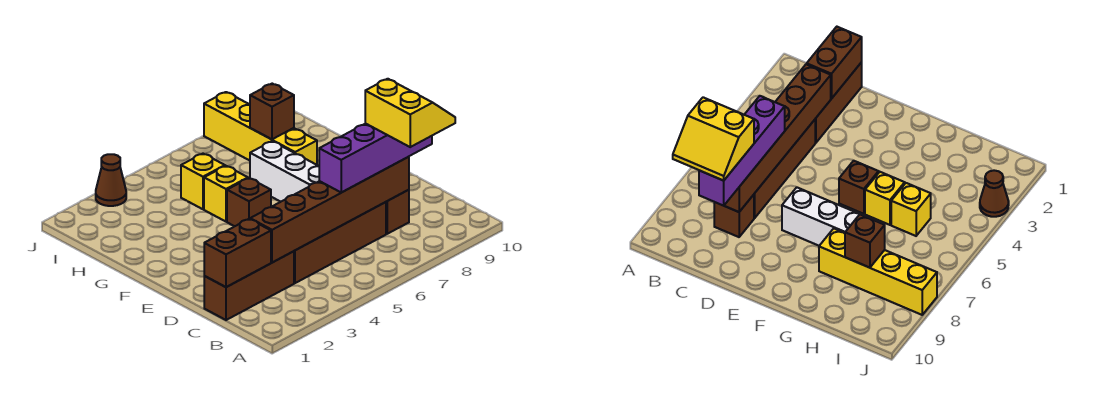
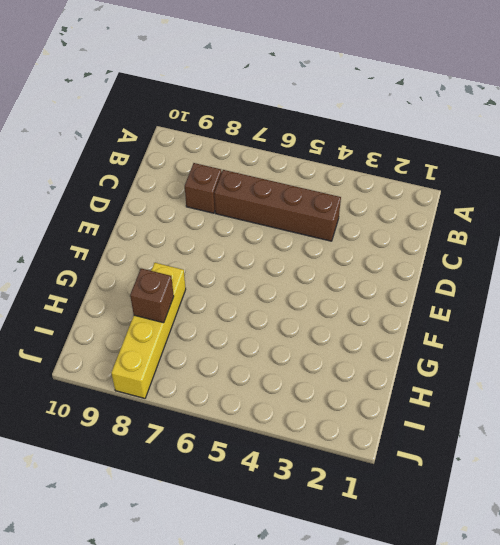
none -> brown 1x3 brick [204,251,294,320]
none -> white 1x3 brick [250,141,319,202]
none -> brown 1x1 brick [227,178,271,226]

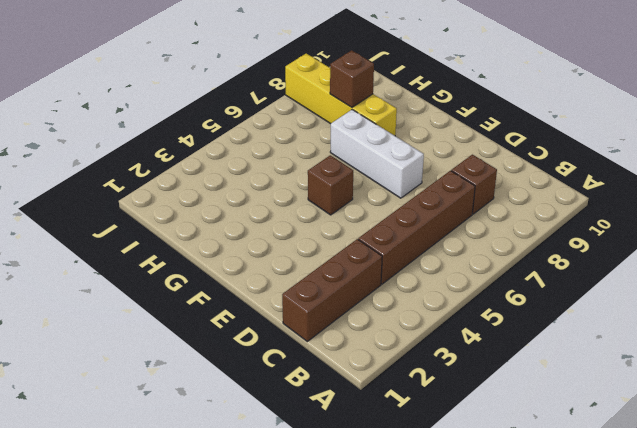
none -> yellow 1x1 brick [204,166,248,222]
none -> yellow 1x1 brick [181,154,225,209]
none -> brown 1x1 cone [96,154,126,206]

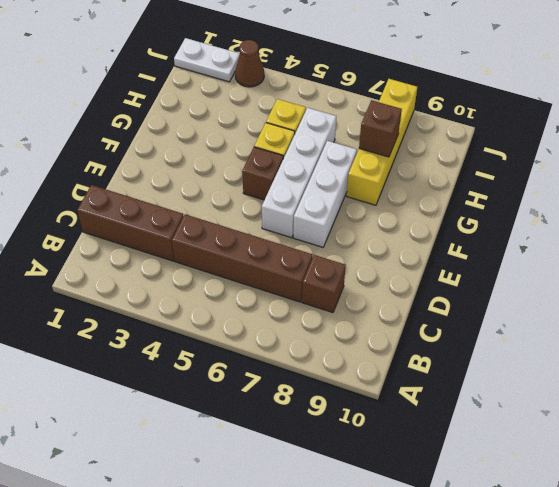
white 1x4 brick [262,108,336,238] -> none
white 1x2 plate [174,38,240,82] -> none
none -> brown 1x2 brick [204,219,271,287]
none -> brown 1x6 brick [250,157,409,263]
none -> purple 1x4 brick [319,124,432,192]

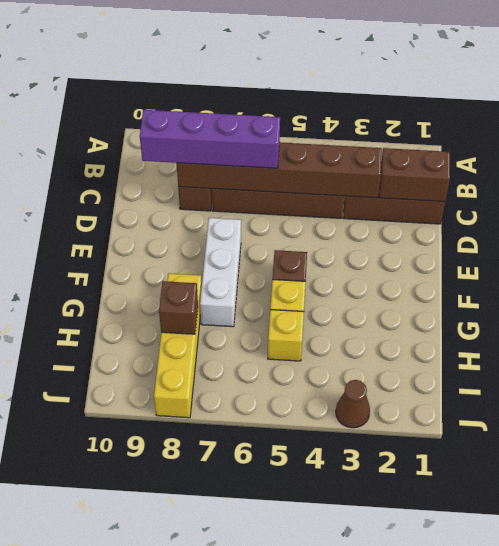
none -> yellow 2x2 slope [365,79,455,147]

